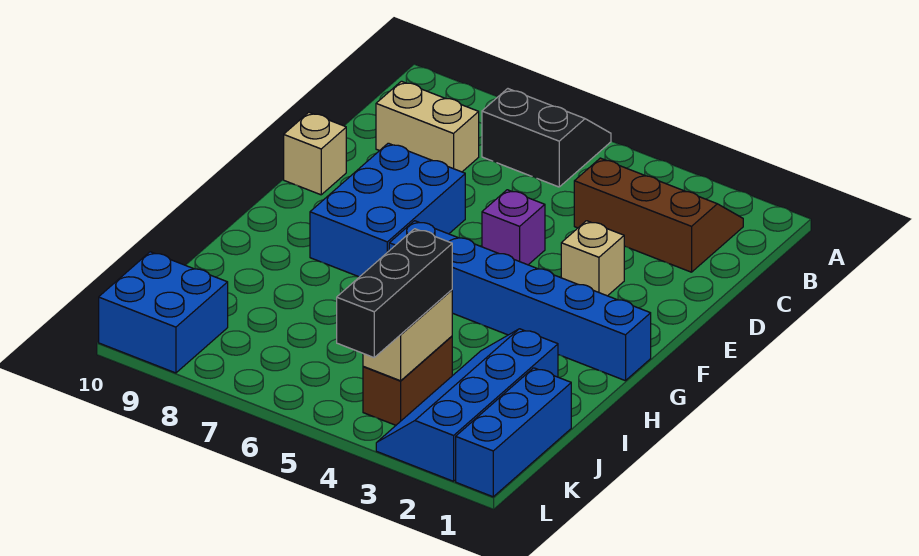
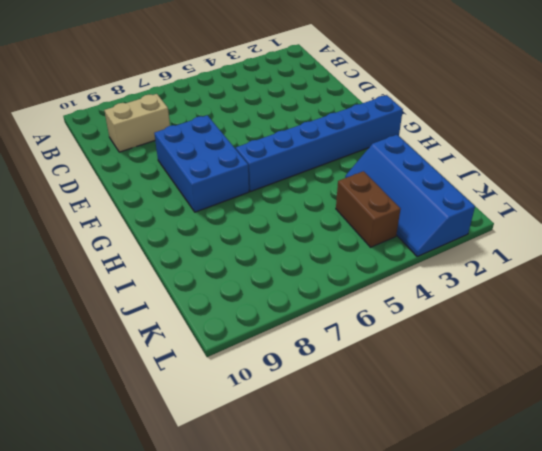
none -> black 2x2 slope [482,89,611,187]
none -> brown 2x3 slope [574,158,743,272]
none -> tan 1x1 brick [561,221,624,296]

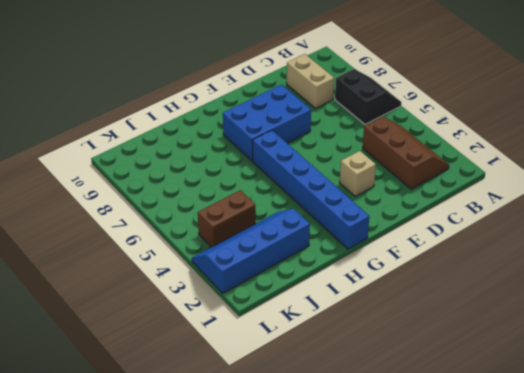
none -> purple 1x1 brick [482,190,545,265]
none -> tan 1x1 brick [284,112,346,195]
none -> blue 1x3 brick [456,368,571,497]

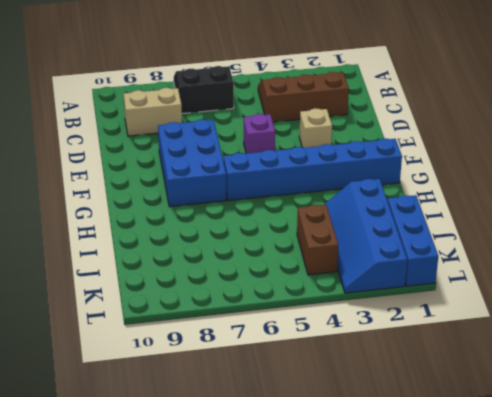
none -> tan 1x1 brick [284,112,346,195]
none -> blue 2x2 brick [99,252,228,373]
none -> tan 1x2 brick [363,290,452,381]

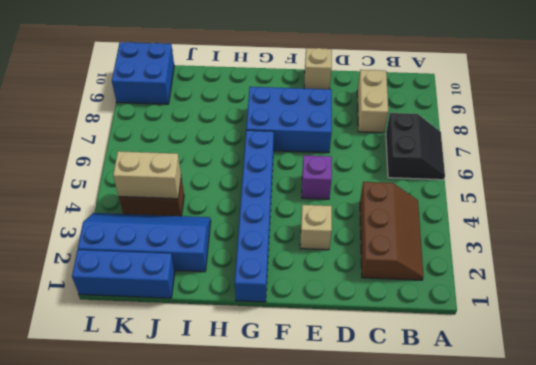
none -> black 1x3 brick [337,229,452,357]

